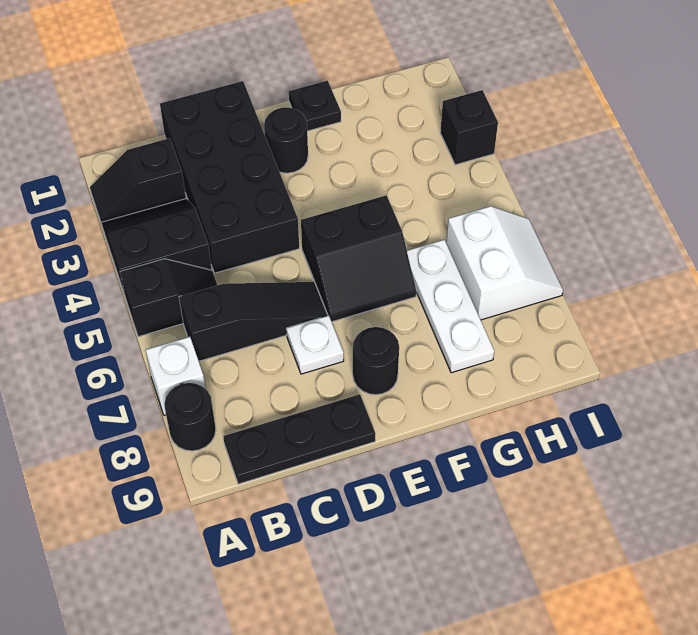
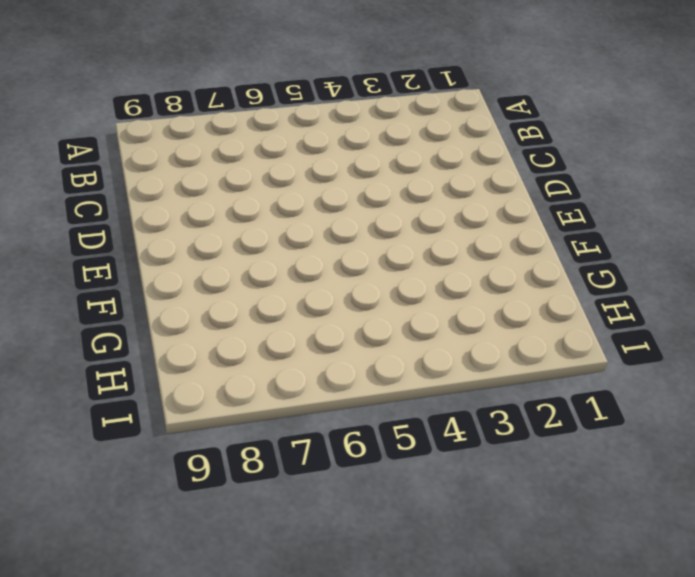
none -> black 1x2 slope [90,138,186,224]
none -> black 2x2 slope [101,199,212,295]
none -> black 1x2 slope [120,259,217,337]

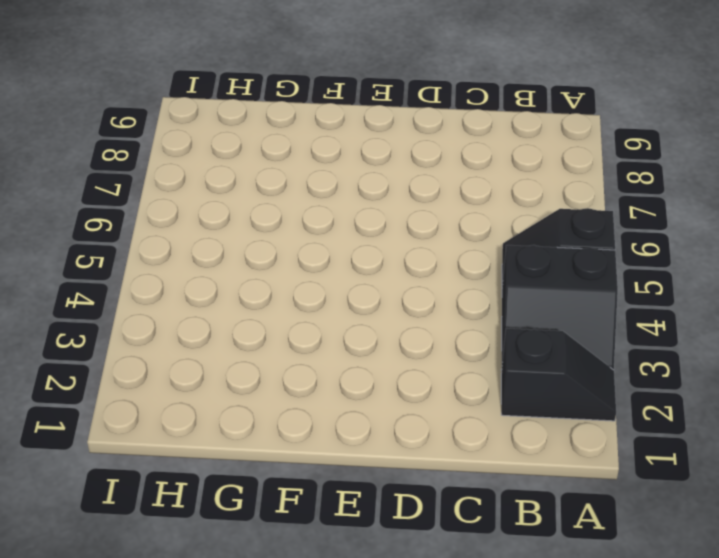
none -> white 1x1 brick [146,337,206,415]
none -> black 1x1 round brick [164,383,216,451]
none -> black 1x3 slope [179,282,328,361]

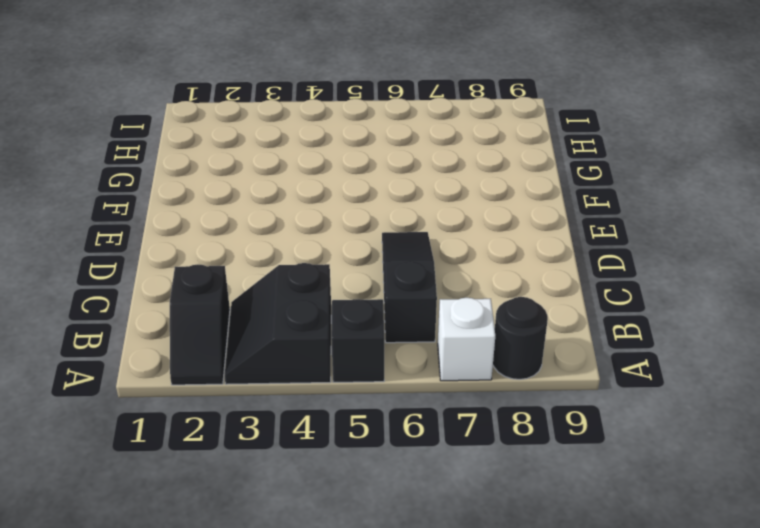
none -> black 1x3 plate [223,394,376,484]
none -> black 2x4 brick [160,81,299,273]
none -> white 1x1 plate [286,316,344,374]

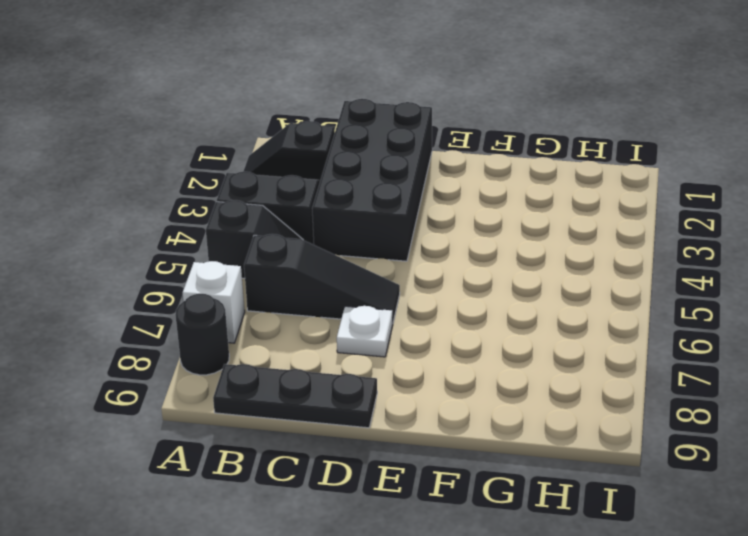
none -> black 1x1 round brick [264,107,308,173]
none -> black 2x2 slope [301,195,416,322]
none -> black 1x1 round brick [353,327,399,395]

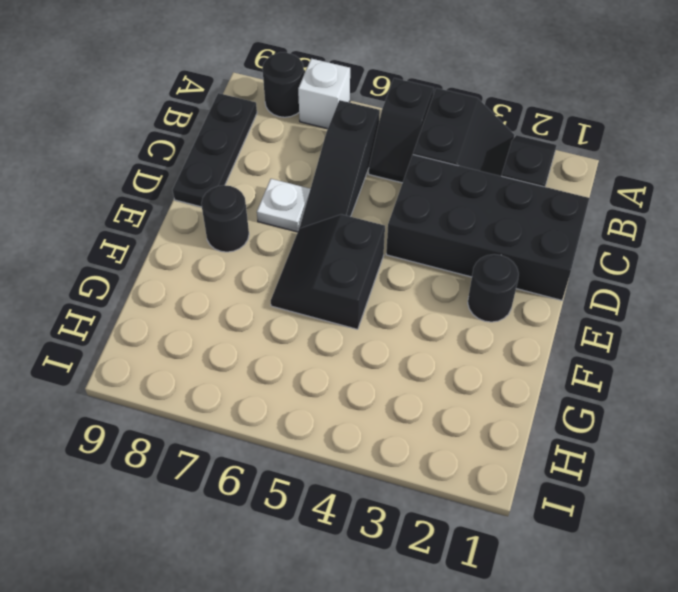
none -> black 1x1 plate [289,81,341,131]
none -> white 1x3 plate [407,240,494,373]
none -> white 2x2 slope [446,206,563,320]

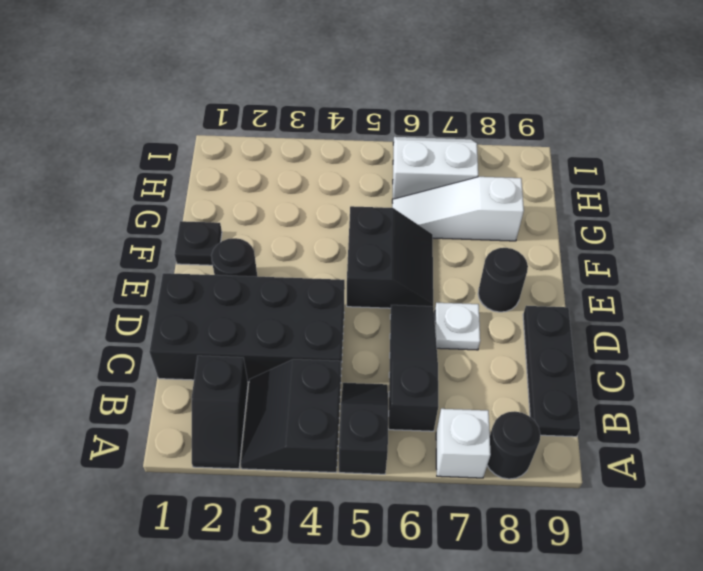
white 1x3 slope [392,177,524,241] -> white 1x3 plate [407,240,494,373]
none -> black 1x1 brick [440,90,498,165]

